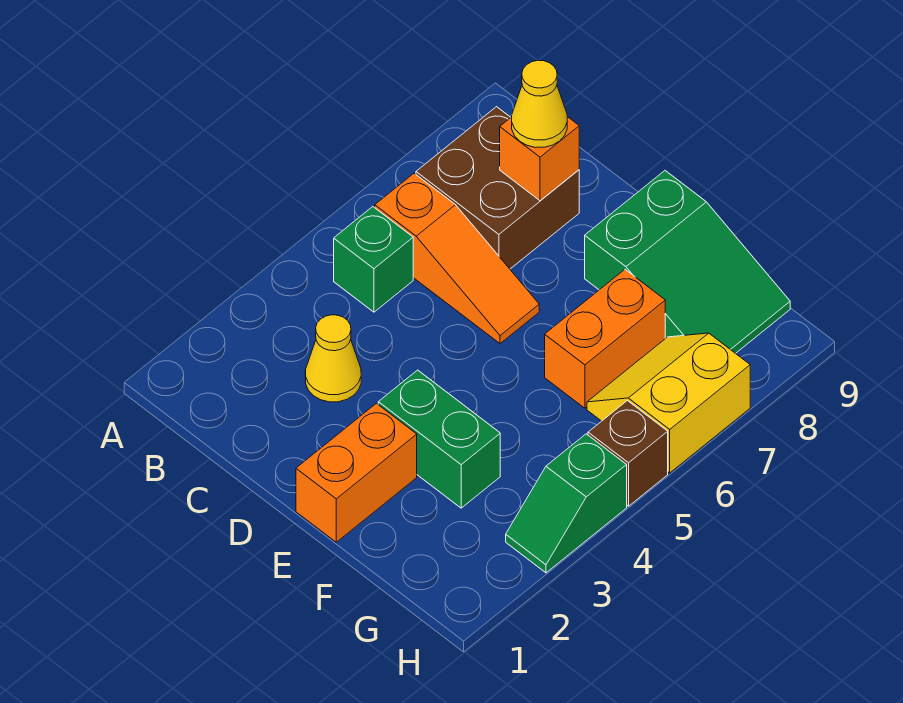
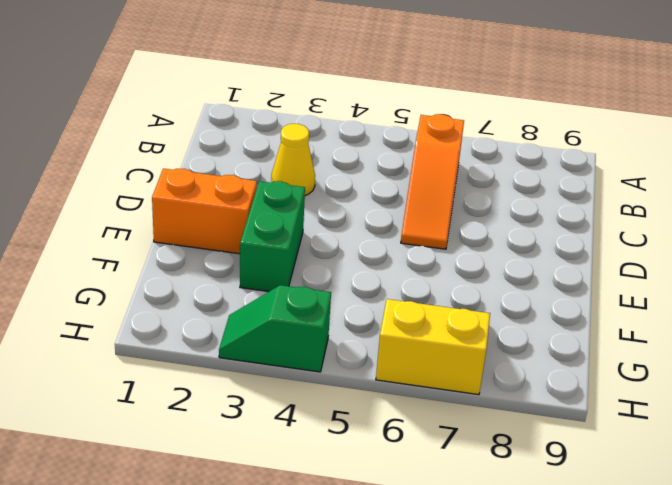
none -> green 1x1 brick [334,207,413,312]
none -> brown 2x2 brick [416,107,579,269]
none -> green 2x3 slope [585,171,790,353]

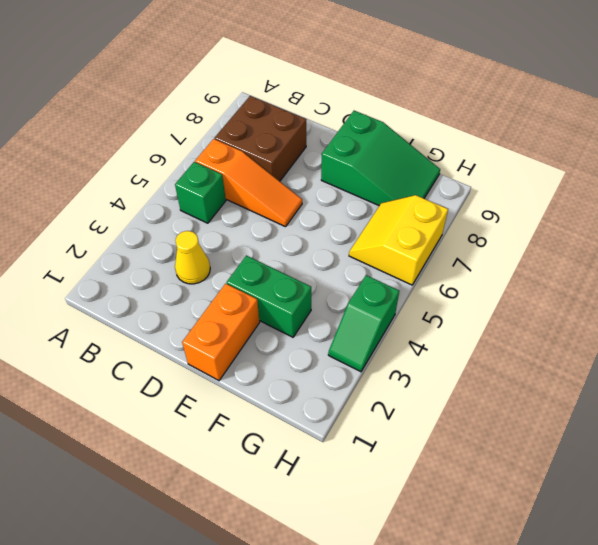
none -> orange 1x2 brick [545,270,665,408]
none -> brown 1x1 brick [588,401,668,506]
none -> orange 1x1 brick [500,117,579,201]

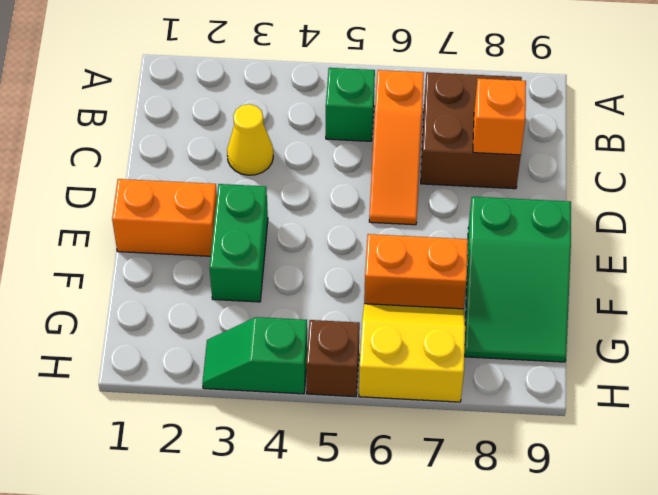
none -> yellow 1x1 cone [512,60,567,148]

